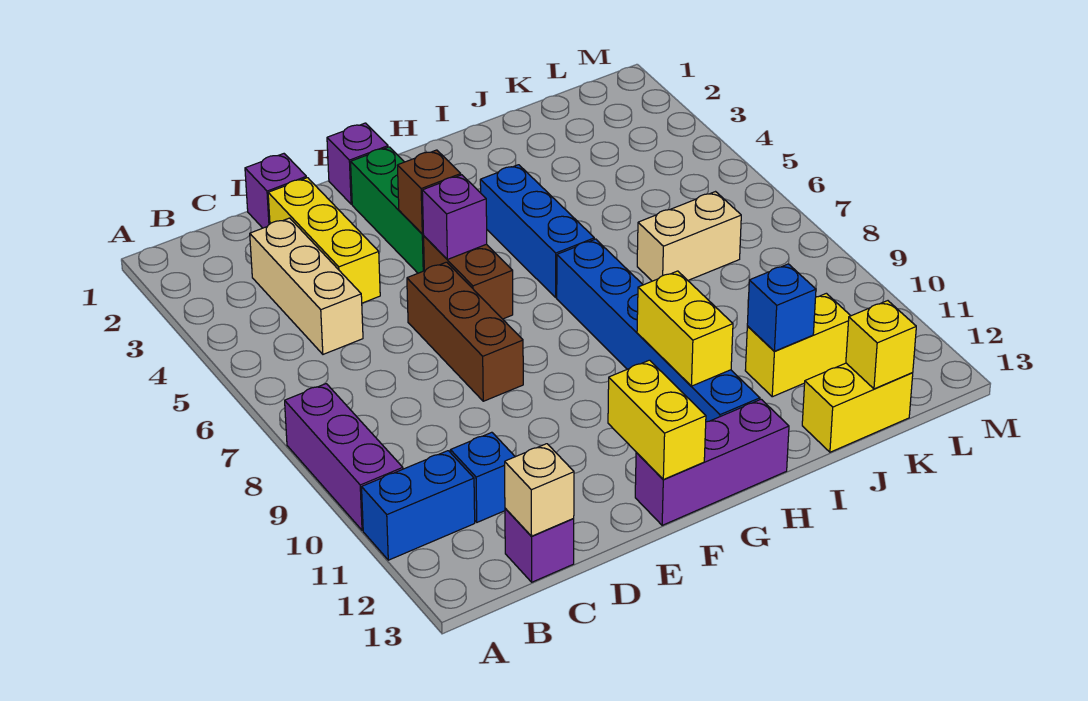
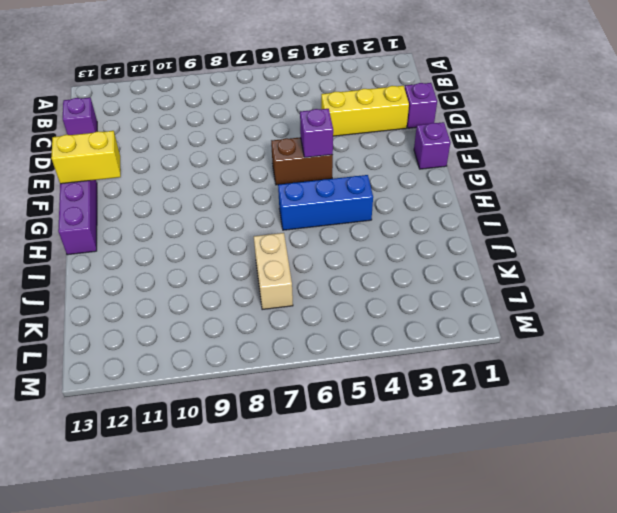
none -> purple 1x3 brick [285,384,403,530]
none -> blue 1x2 brick [362,451,475,560]
none -> tan 1x3 brick [250,218,363,354]

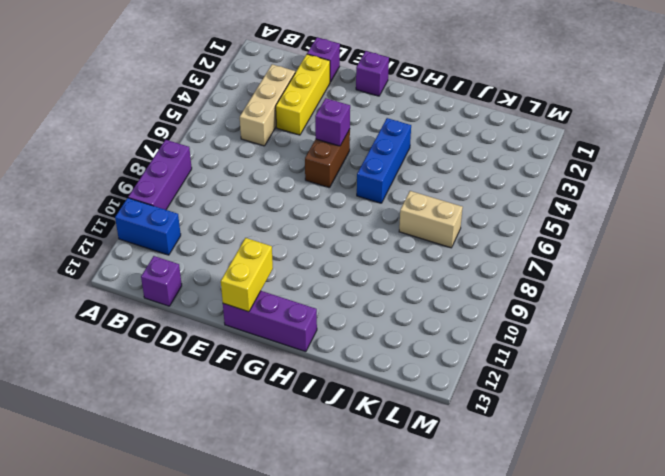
none -> blue 1x1 brick [450,432,515,522]
none -> brown 1x3 brick [407,262,523,401]
none -> green 1x3 brick [351,147,424,273]

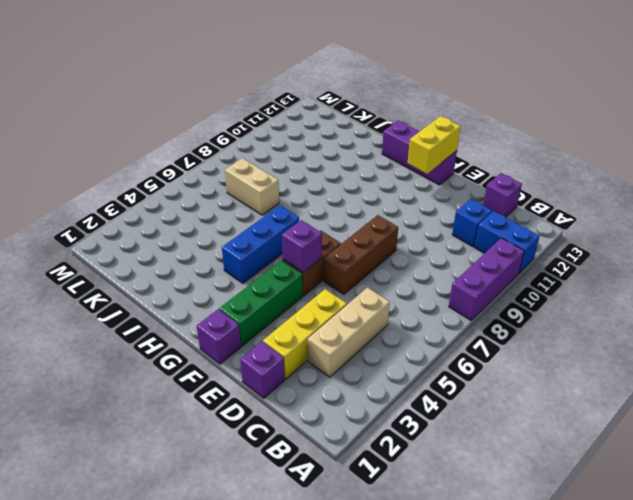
none -> blue 1x6 brick [557,239,760,422]
none -> yellow 1x2 brick [745,293,851,397]
none -> yellow 1x2 brick [802,363,913,452]

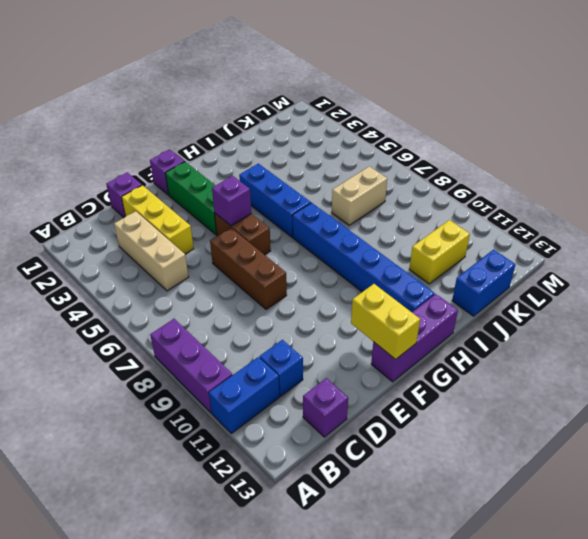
blue 1x2 brick [452,250,516,316] -> yellow 1x2 brick [802,363,913,452]
none -> tan 1x1 brick [505,444,574,536]
none -> brown 1x1 brick [397,150,461,234]
none -> yellow 1x2 brick [637,271,733,386]

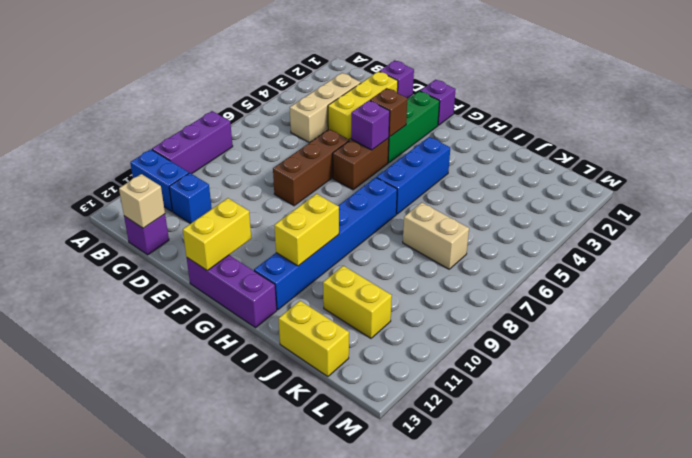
none -> blue 1x1 brick [747,264,816,351]
none -> yellow 1x1 brick [846,301,916,389]

